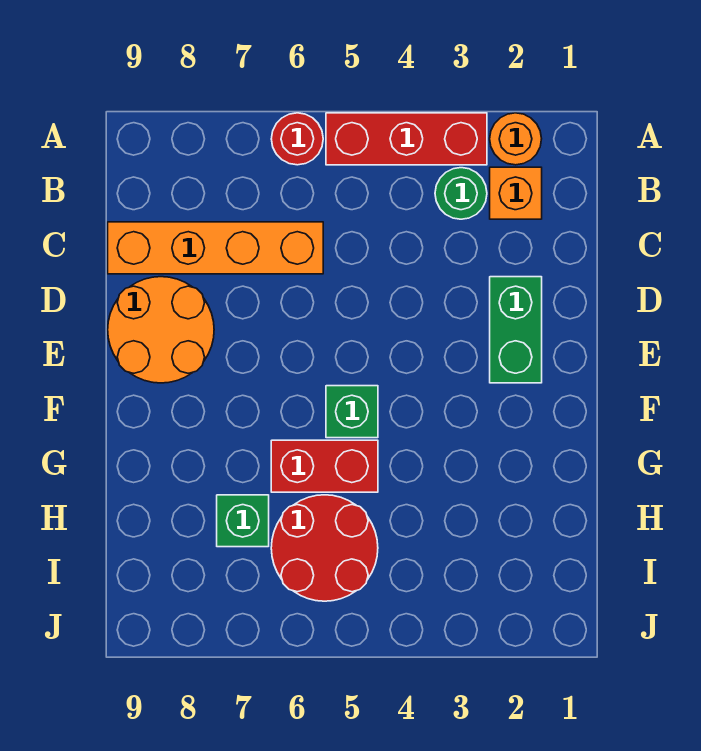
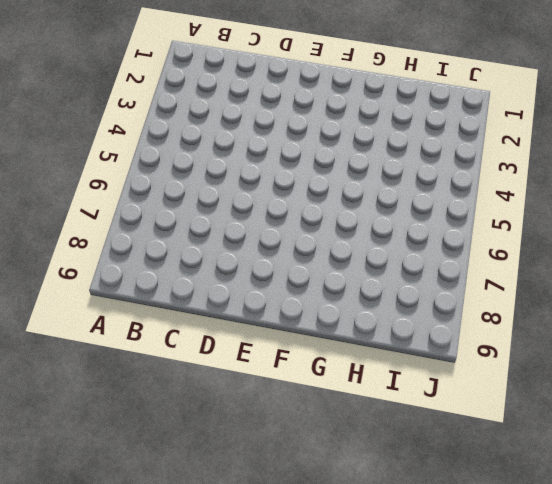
none -> orange 1x1 round brick [490,113,542,165]
none -> red 1x3 brick [326,113,487,165]
none -> red 1x1 round brick [271,113,323,165]

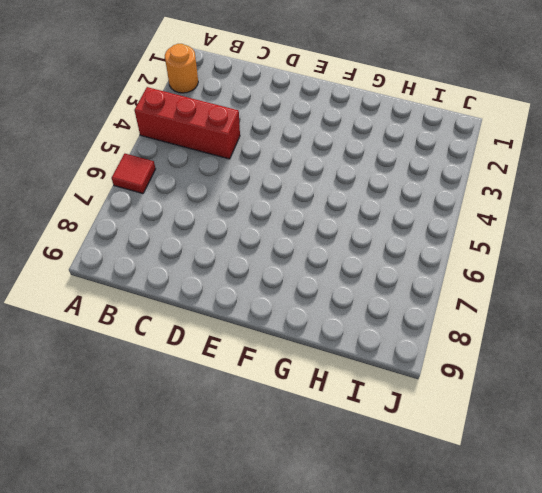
red 1x3 brick [134,87,240,159] -> red 1x3 brick turned to [326,113,487,165]
red 1x1 tile [112,154,155,194] -> red 1x1 round brick [271,113,323,165]
none -> orange 1x1 brick [490,167,542,219]
none -> green 1x1 round brick [435,168,487,219]
none -> orange 1x4 brick [108,222,323,274]

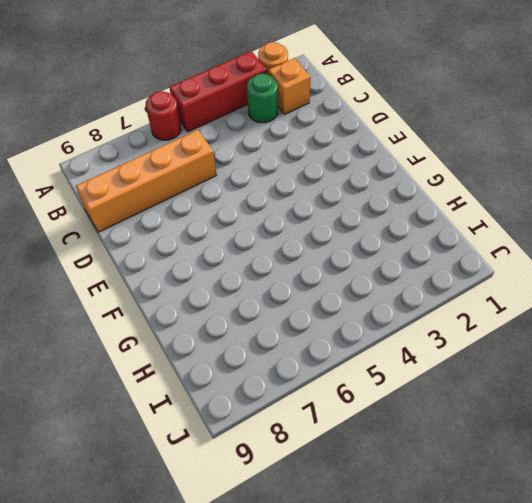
none -> green 1x2 brick [490,277,542,383]
none -> orange 2x2 round brick [108,277,214,383]
none -> green 1x1 brick [326,386,378,438]

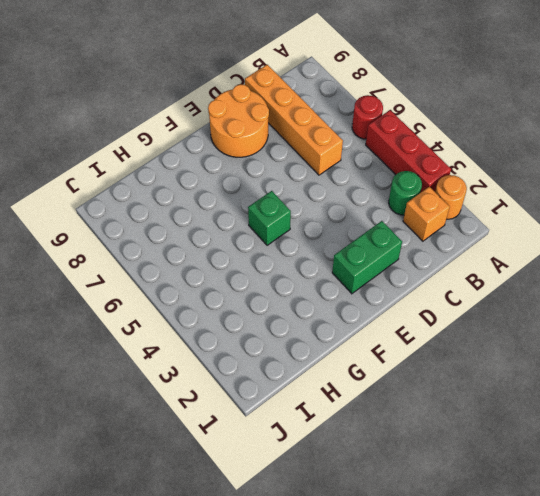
none -> red 1x2 brick [271,440,378,492]
none -> red 2x2 round brick [271,495,378,601]
none -> green 1x1 brick [217,495,269,547]

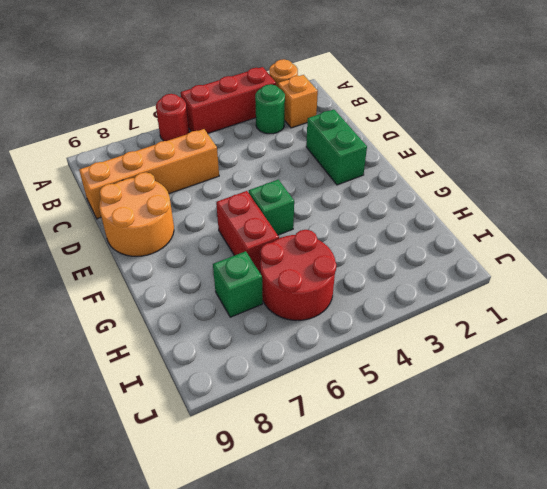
red 1x2 brick [216,191,279,272] -> red 1x2 brick turned to [271,440,378,492]

